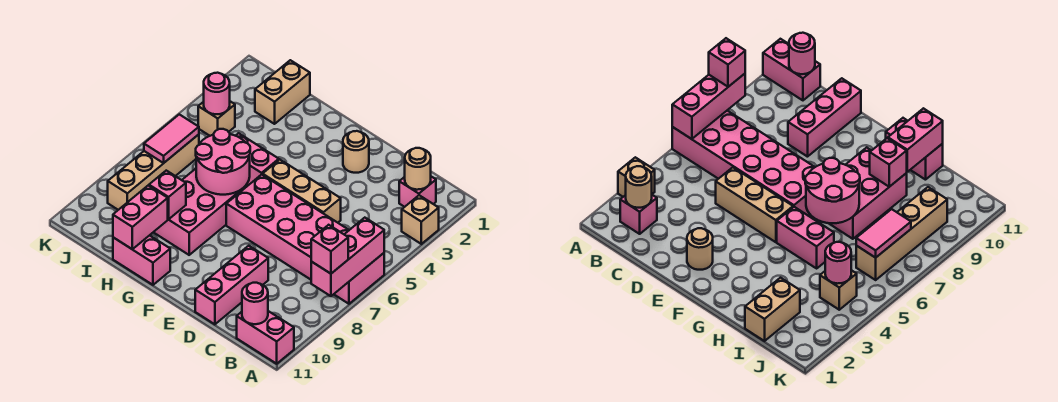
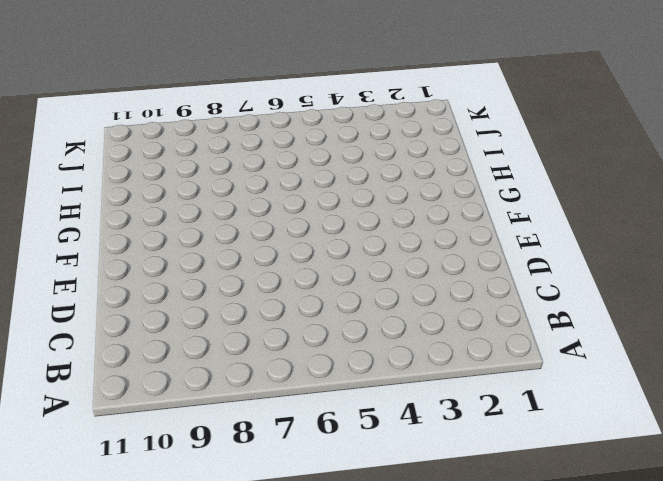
none -> tan 1x1 brick [402,195,439,244]
none -> pink 2x6 brick [226,175,384,304]
none -> pink 1x2 brick [237,311,294,364]

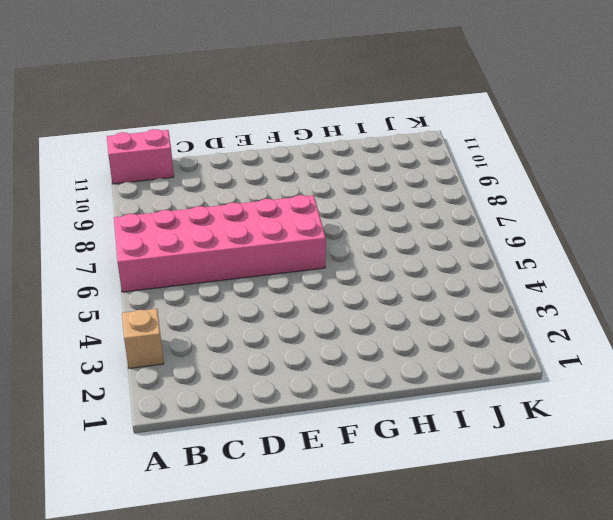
none -> pink 1x1 brick [399,177,436,207]
none -> tan 1x3 brick [263,160,341,223]
none -> pink 1x3 brick [195,246,268,324]

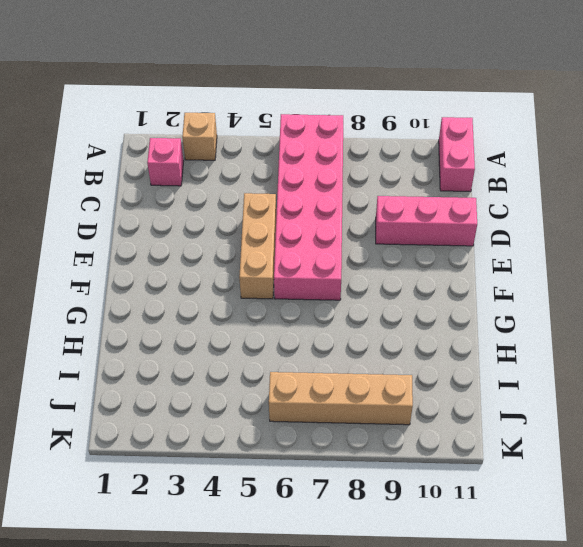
none -> tan 1x1 round brick [343,131,369,173]
none -> pink 1x2 brick [236,133,279,186]
none -> pink 2x3 brick [154,169,243,255]

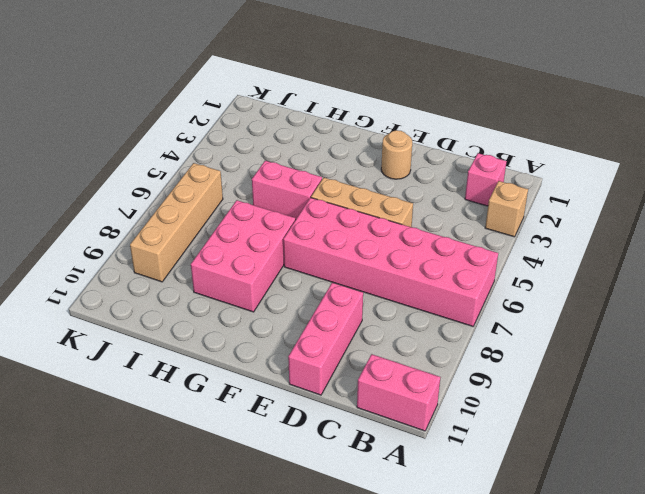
none -> pink 1x2 brick [113,235,170,285]
none -> tan 1x2 brick [255,60,310,124]
none -> tan 1x1 brick [198,101,235,136]

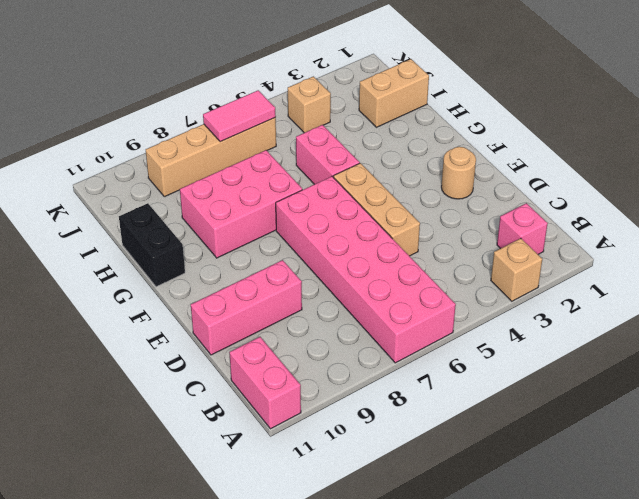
black 1x2 brick [119,203,185,287] -> pink 1x2 brick [113,235,170,285]
none -> pink 1x3 brick [311,218,384,296]
none -> tan 1x1 round brick [405,148,431,190]
none -> pink 1x1 round brick [242,283,268,324]

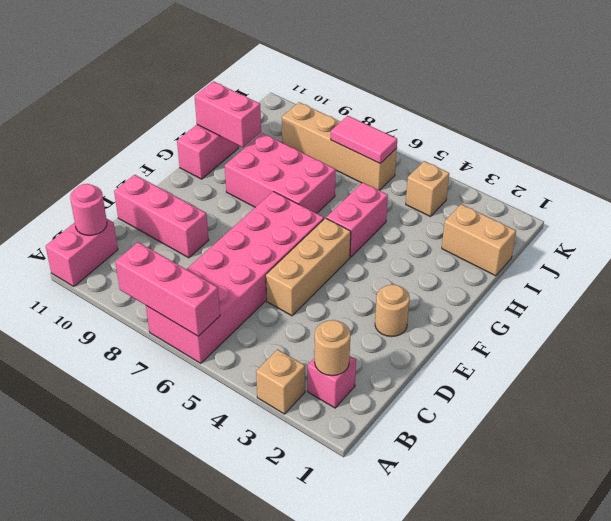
none -> pink 2x2 round brick [196,129,250,195]
none -> pink 1x1 brick [149,171,186,219]
none -> pink 1x1 round brick [204,73,230,114]

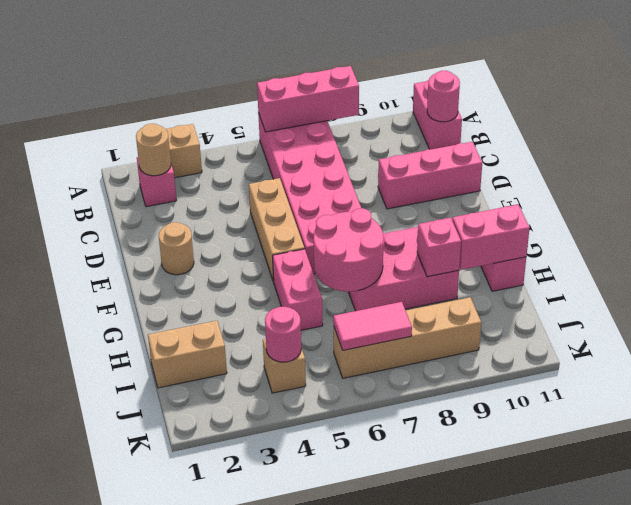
none -> pink 1x1 brick [311,225,348,274]

